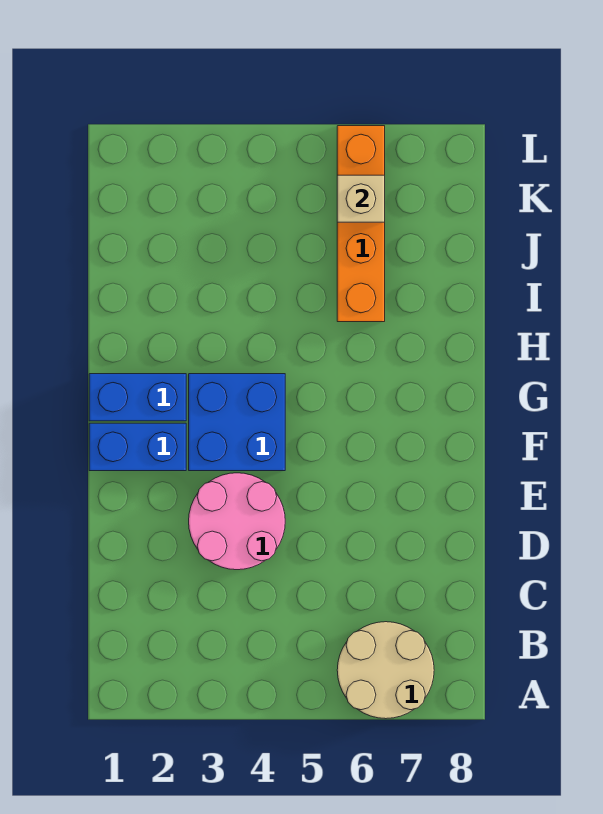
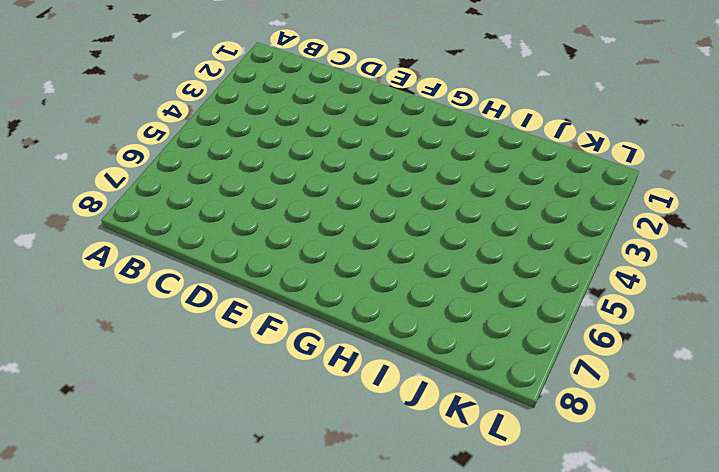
none -> tan 2x2 round brick [337,622,434,719]
none -> pink 2x2 round brick [189,473,285,570]

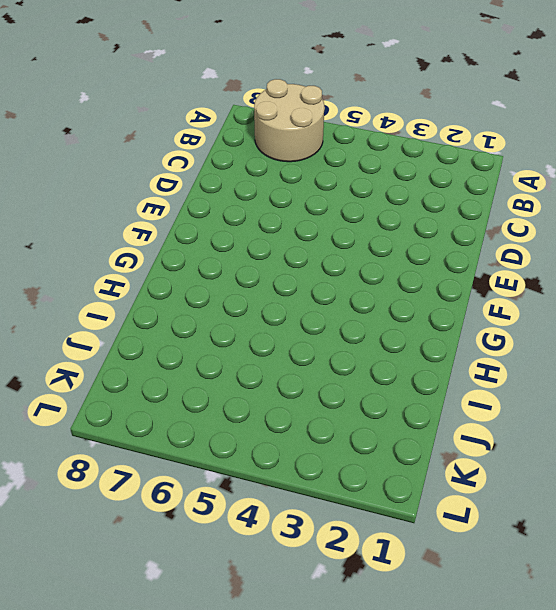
none -> pink 2x2 round brick [189,473,285,570]
none -> blue 1x2 brick [89,423,186,471]

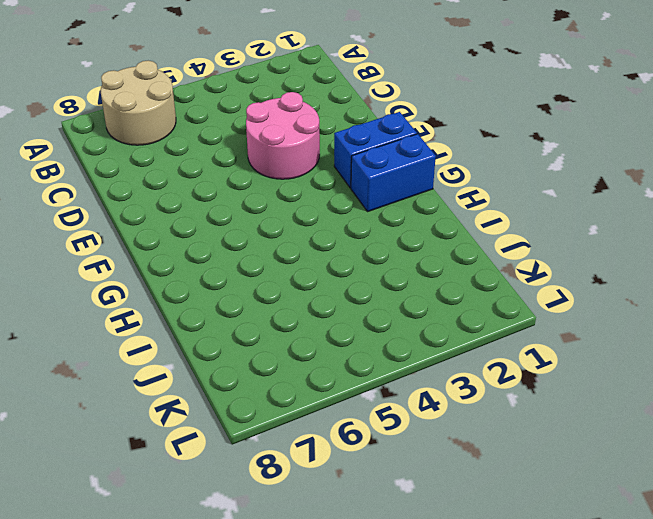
none -> blue 2x2 brick [189,374,285,471]
none -> orange 1x4 brick [337,126,385,322]

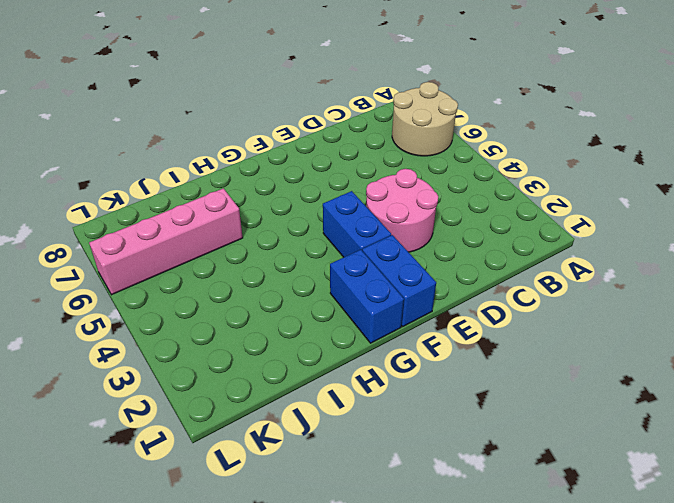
blue 1x2 brick [323,191,391,257] -> blue 2x2 brick [189,374,285,471]
pink 1x4 brick [89,188,243,295] -> orange 1x4 brick [337,126,385,322]
none -> tan 1x1 brick [337,175,385,222]

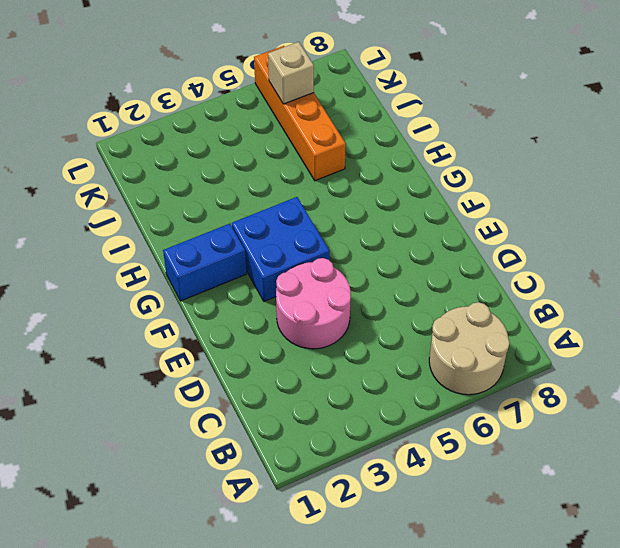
none -> blue 1x2 brick [89,423,186,471]

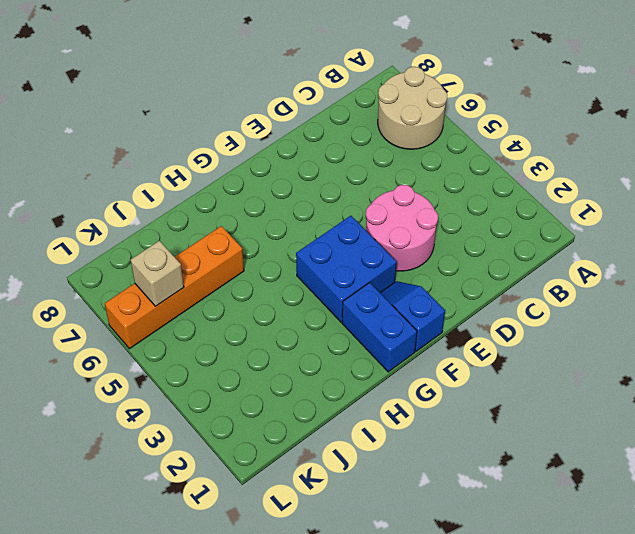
blue 1x2 slope [380,281,445,351] -> blue 1x2 brick [89,423,186,471]

